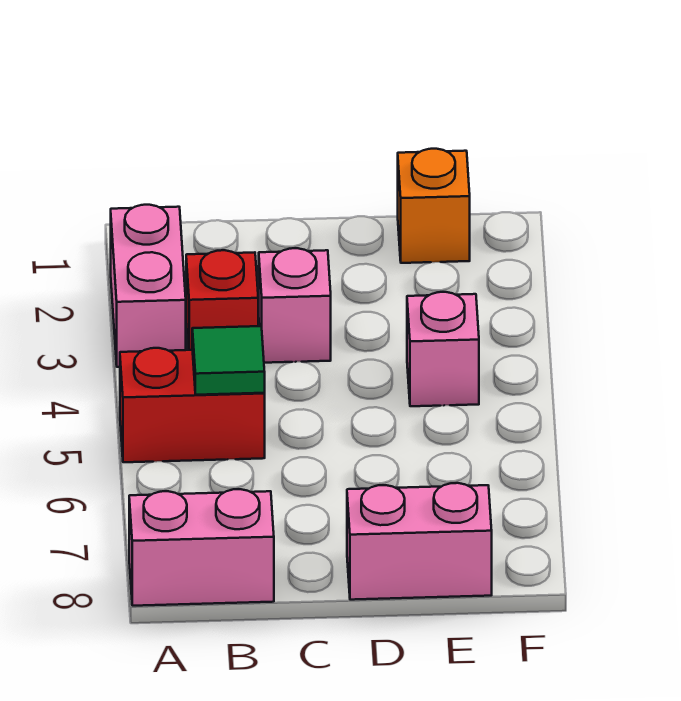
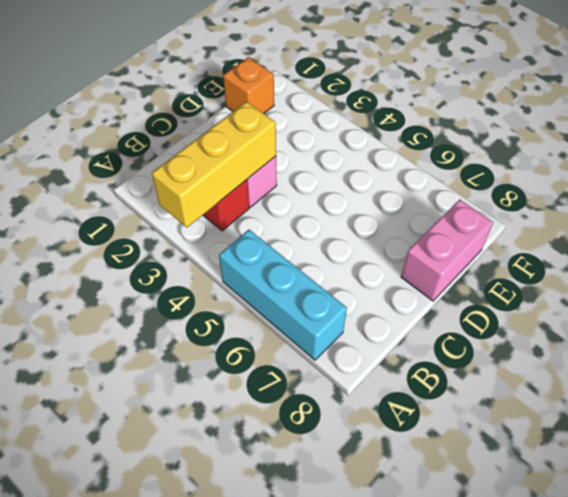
yellow 1x3 brick [152,102,276,228] -> none
cyan 1x3 brick [219,230,347,360] -> red 1x2 brick [120,348,265,462]
none -> pink 1x2 brick [111,205,186,367]
none -> pink 1x2 brick [129,489,274,606]

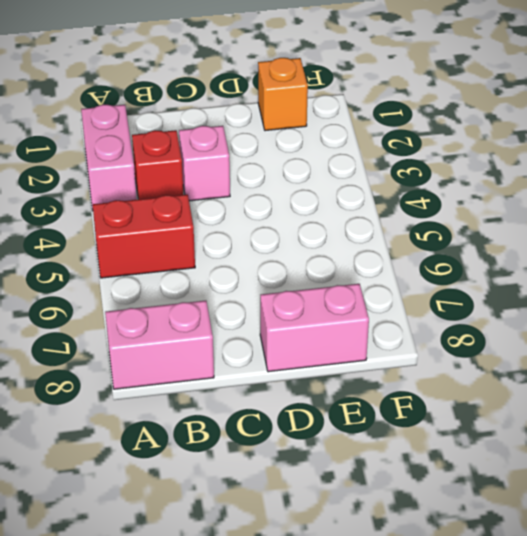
none -> pink 1x1 brick [407,292,479,406]
none -> green 1x1 tile [192,326,265,395]

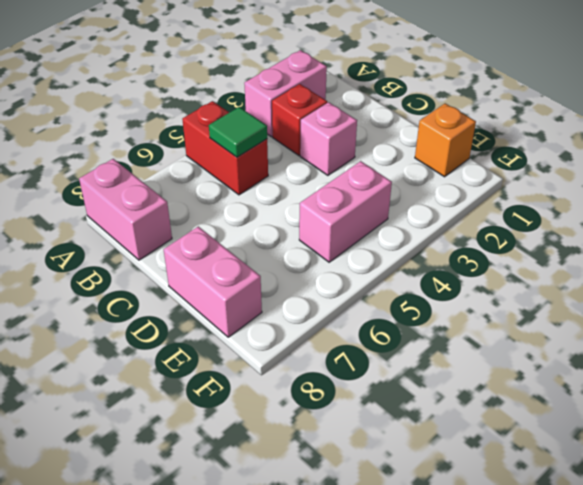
pink 1x2 brick [299,161,392,262] -> pink 1x1 brick [407,292,479,406]

